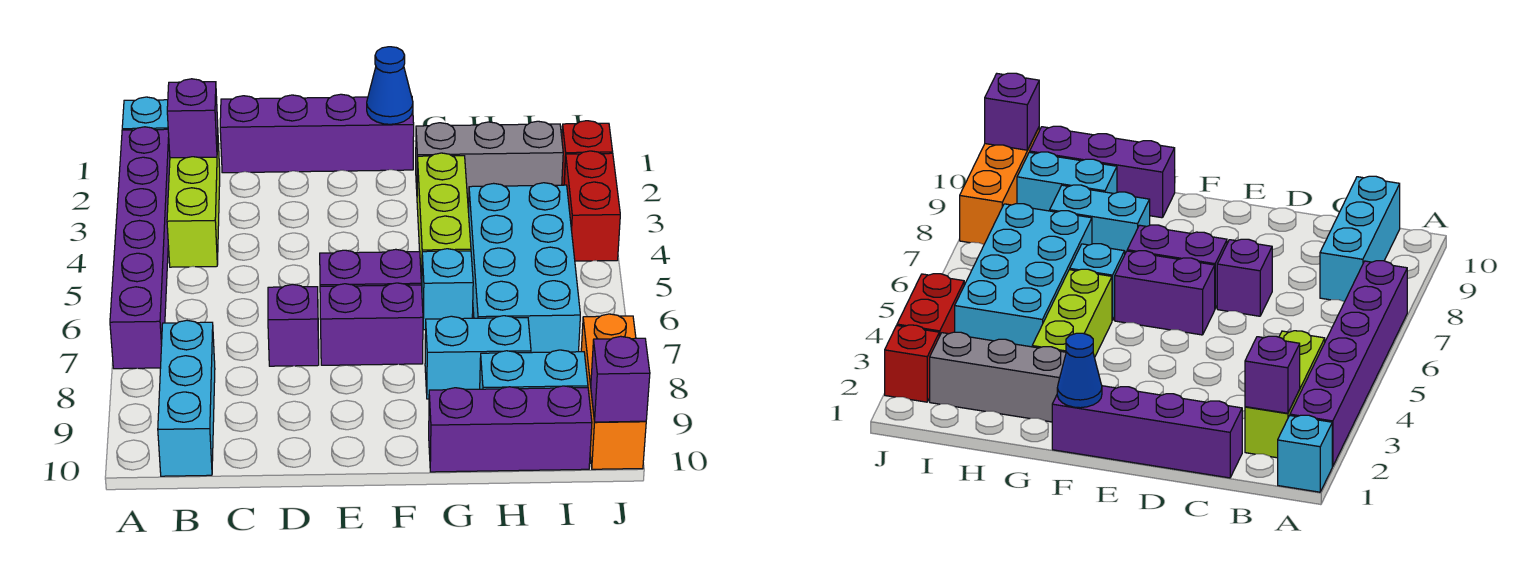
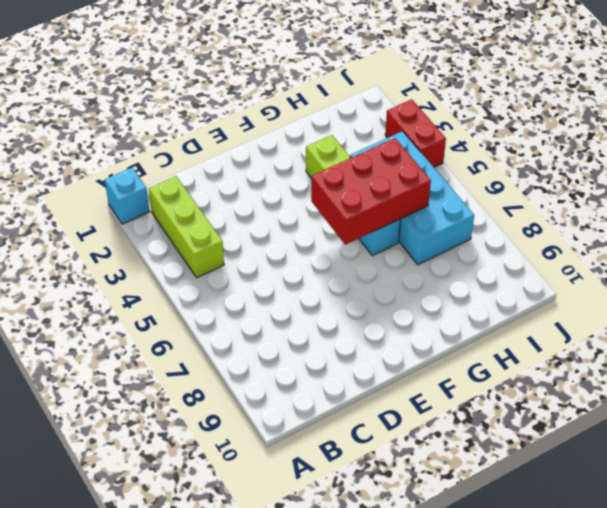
red 2x3 brick [311,138,431,245] -> none
none -> purple 1x6 brick [110,127,170,369]
none -> cyan 1x3 brick [158,320,215,476]
none -> purple 1x4 brick [220,94,414,173]

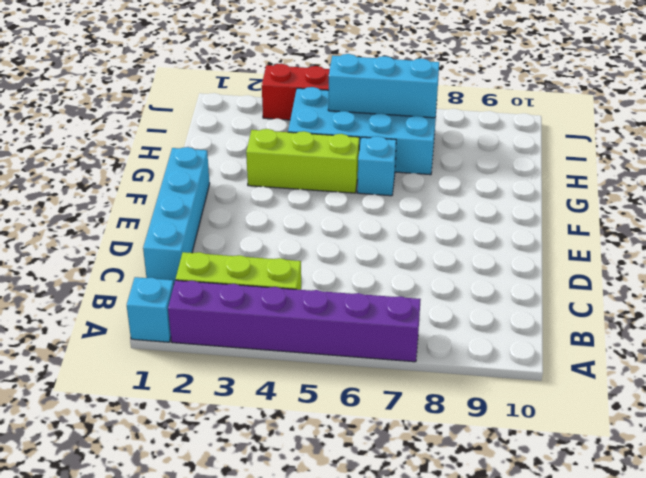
cyan 1x4 brick [143,147,210,283] -> purple 1x4 brick [220,94,414,173]
cyan 1x3 brick [328,54,439,118] -> cyan 1x3 brick moved to [158,320,215,476]
none -> purple 1x1 brick [268,284,319,366]
none -> purple 1x2 brick [320,249,421,286]
none -> purple 1x2 brick [320,283,423,365]

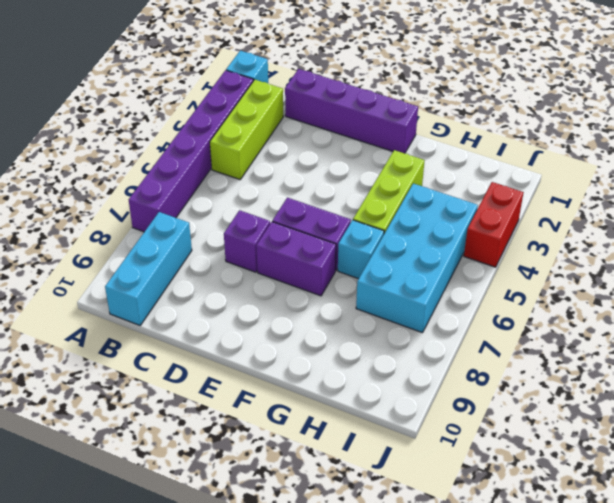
none -> grey 1x3 brick [416,121,563,200]
none -> cyan 1x2 brick [425,316,531,399]
none -> purple 1x3 brick [429,386,592,472]

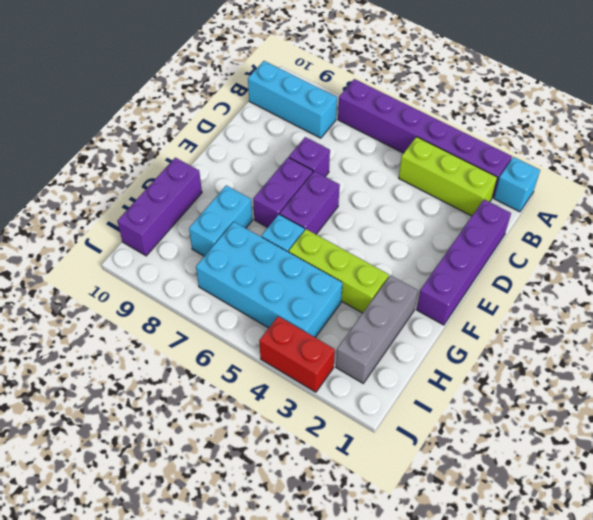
none -> cyan 1x2 brick [480,350,588,389]
none -> red 1x1 brick [562,121,613,185]
none -> orange 1x3 brick [581,314,646,469]

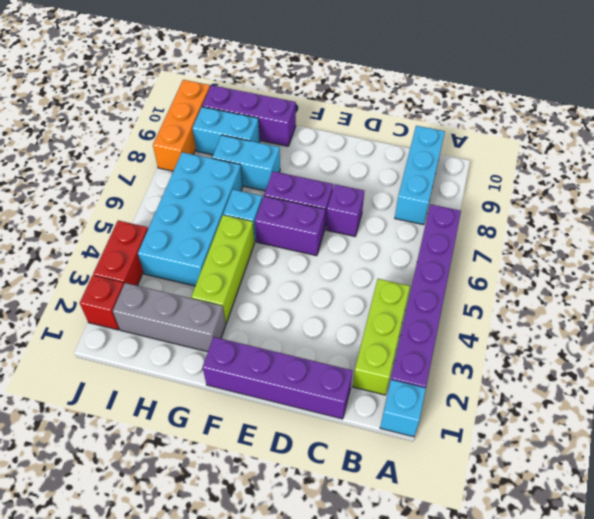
none -> purple 1x1 brick [167,79,218,158]
none -> blue 1x1 cone [367,47,413,124]
none -> purple 1x1 brick [591,336,650,422]

